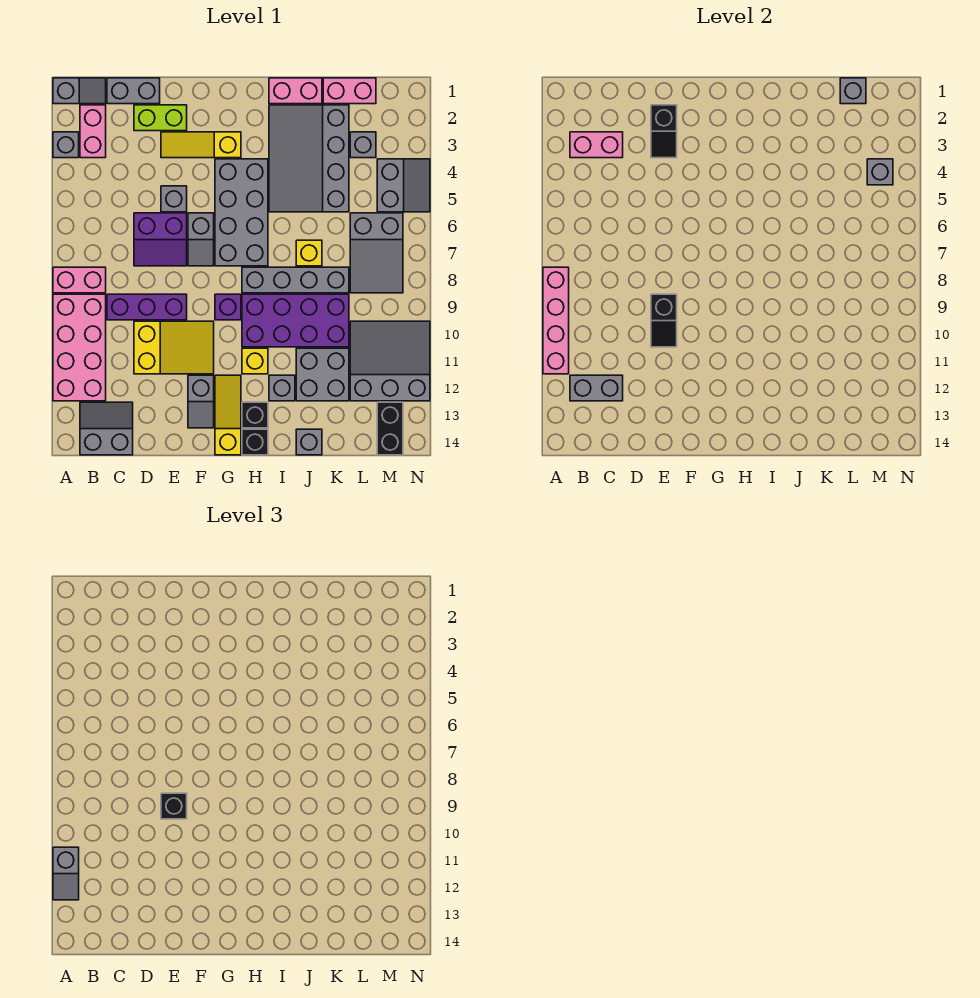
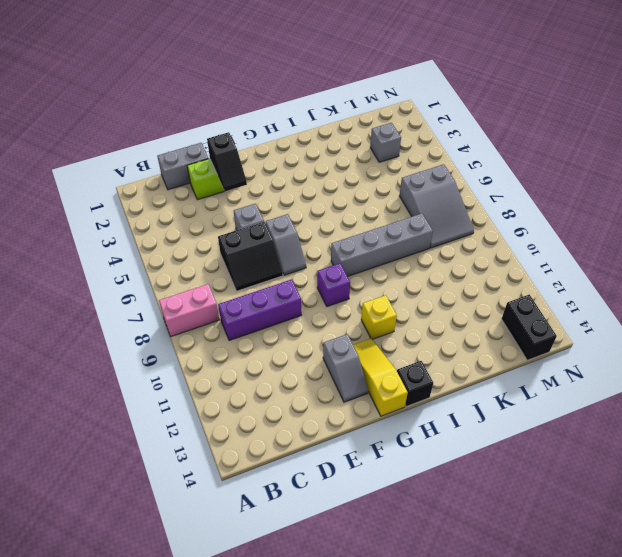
black 2x2 slope [218,222,283,291] -> purple 2x2 slope [134,213,187,266]
none -> grey 1x2 slope [53,78,106,104]
none -> grey 1x1 brick [53,132,79,158]
none -> pink 2x4 brick [53,294,106,401]
none -> pink 1x2 brick [80,105,106,158]

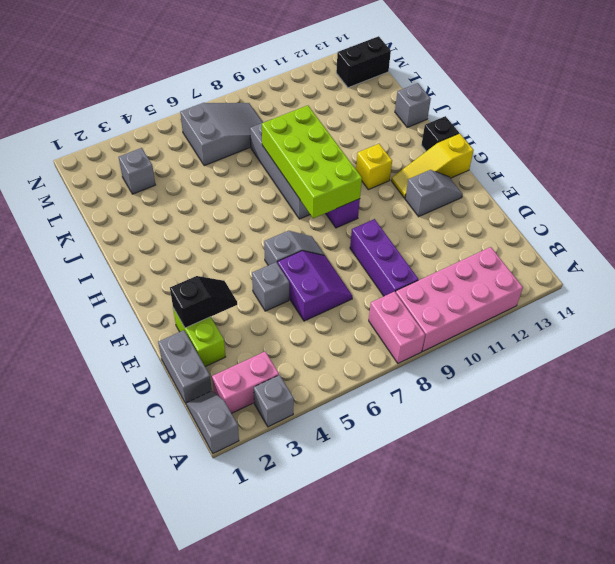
lime 2x4 brick [262,105,362,218] -> none
none -> grey 2x2 slope [80,402,133,455]
none -> yellow 2x3 slope [134,321,214,374]
none -> yellow 1x3 slope [161,132,241,158]
none -> grey 2x4 brick [215,159,268,266]

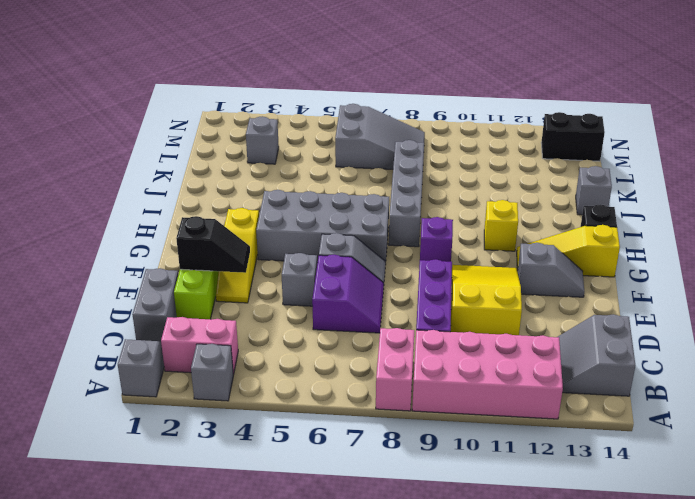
none -> purple 2x4 brick [242,294,349,347]
none -> black 1x1 brick [242,402,268,428]
none -> pink 1x2 brick [269,78,322,104]
none -> grey 3x4 slope [269,105,349,212]

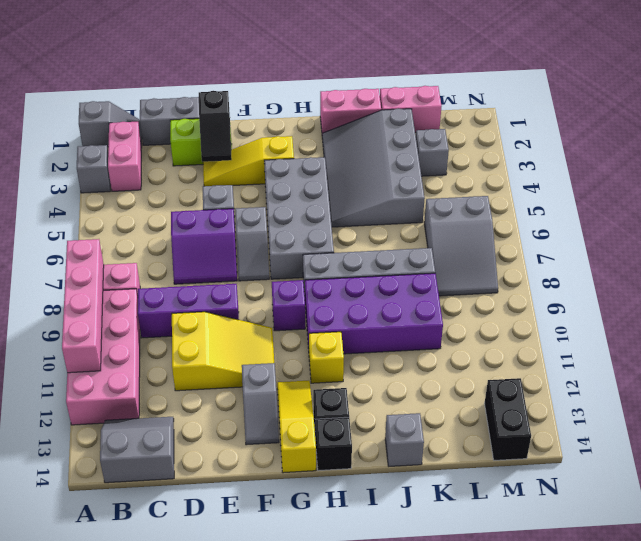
none -> grey 1x1 brick [269,375,295,401]
none -> yellow 1x1 brick [296,240,322,266]
none -> grey 2x2 brick [296,348,349,401]
none -> grey 3x3 slope [350,321,430,401]

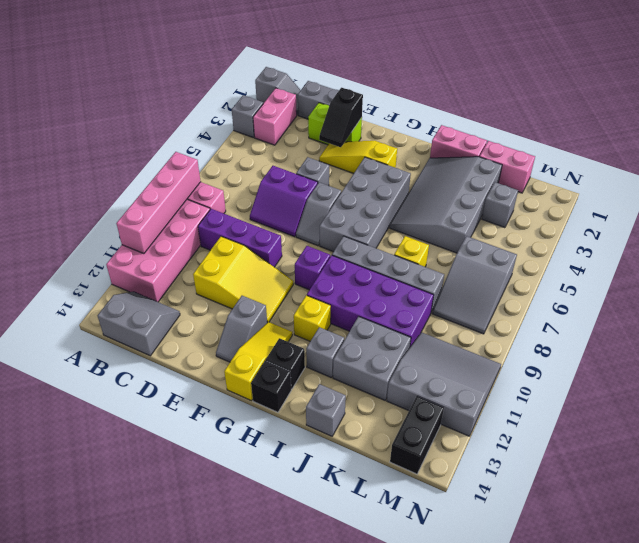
none -> grey 2x2 slope [377,159,430,212]
none -> pink 1x2 brick [570,132,623,158]
none -> grey 1x2 brick [570,375,623,401]
none -> black 1x2 slope [651,294,677,347]

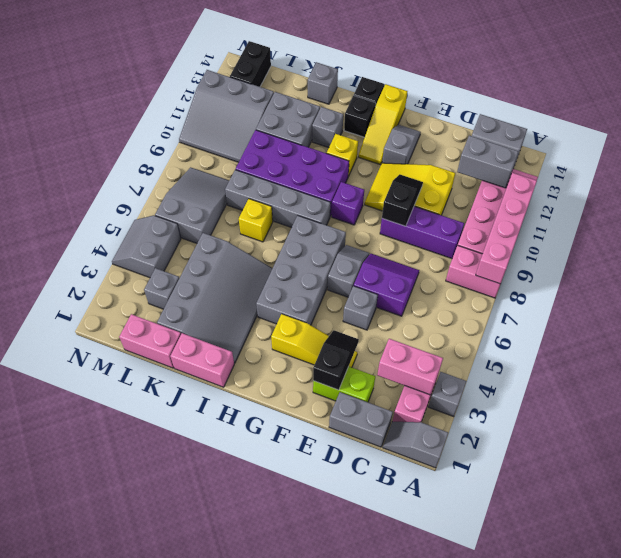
none -> grey 1x1 brick [840,78,866,104]
none -> grey 1x1 brick [867,159,893,185]
none -> grey 1x2 slope [53,847,79,900]
none -> black 1x1 brick [161,793,187,819]

